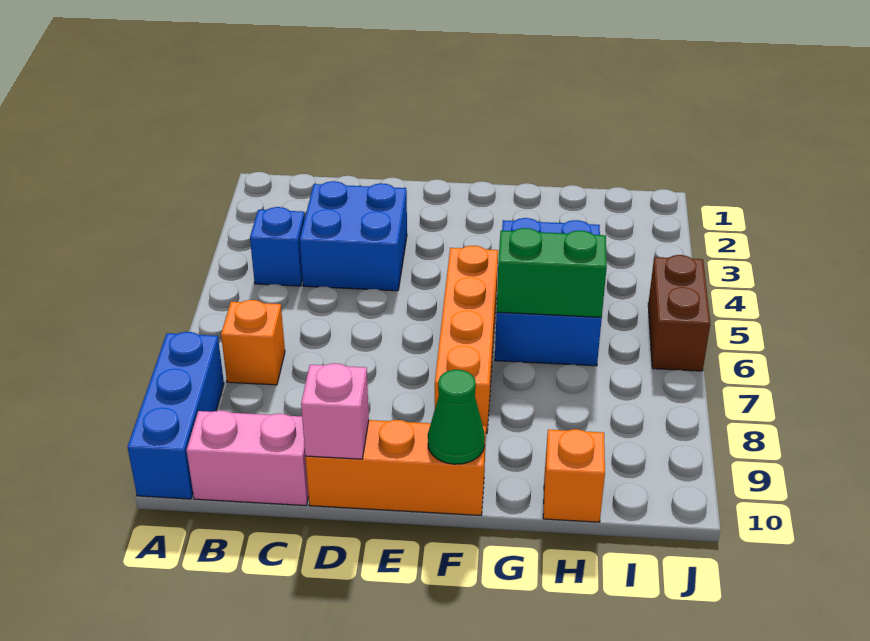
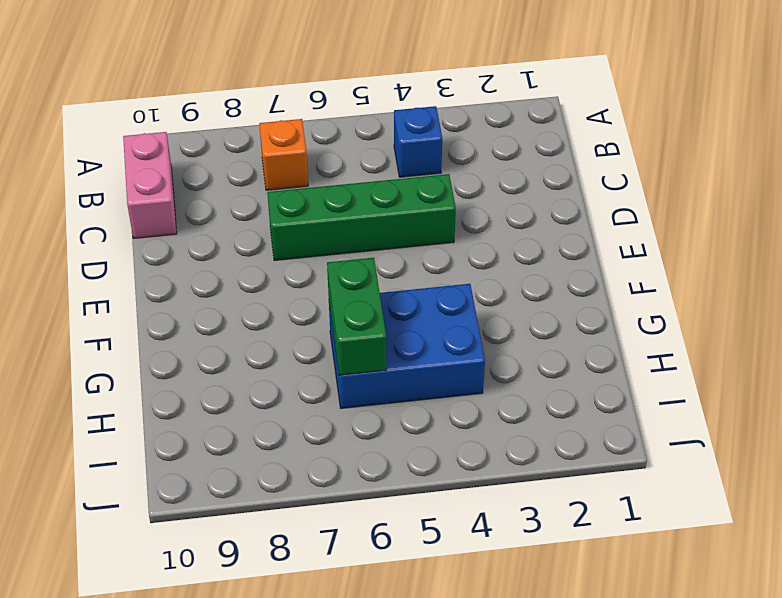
green 1x4 brick [267,174,456,261] -> blue 2x2 brick [300,181,407,291]
none -> blue 1x3 brick [128,332,224,499]
none -> orange 1x3 brick [305,420,486,515]
none -> orange 1x4 brick [435,246,498,433]

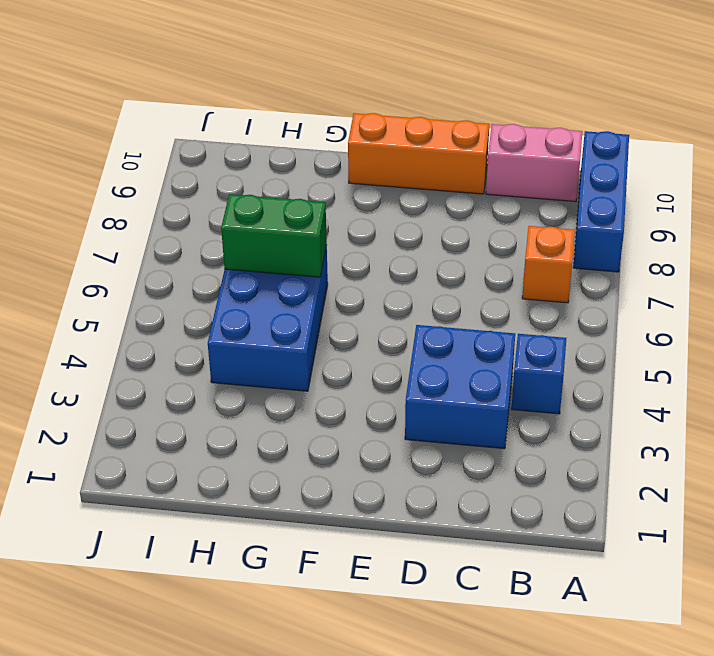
none -> orange 1x4 brick [435,246,498,433]
none -> orange 1x1 brick [543,429,605,522]
none -> brown 1x2 brick [648,255,710,371]

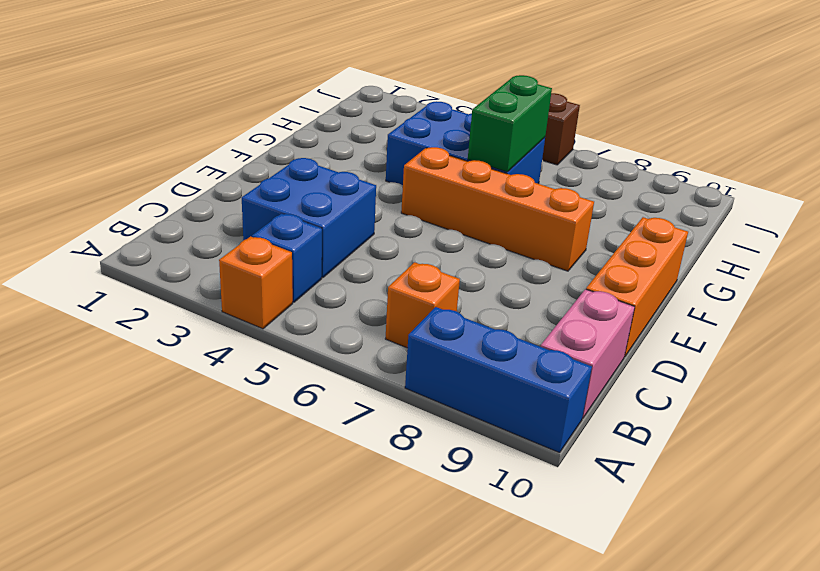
orange 1x1 brick [219,236,293,329] -> orange 1x1 brick moved to [543,429,605,522]
none -> pink 1x1 brick [301,363,369,459]
none -> green 1x1 cone [428,370,485,464]

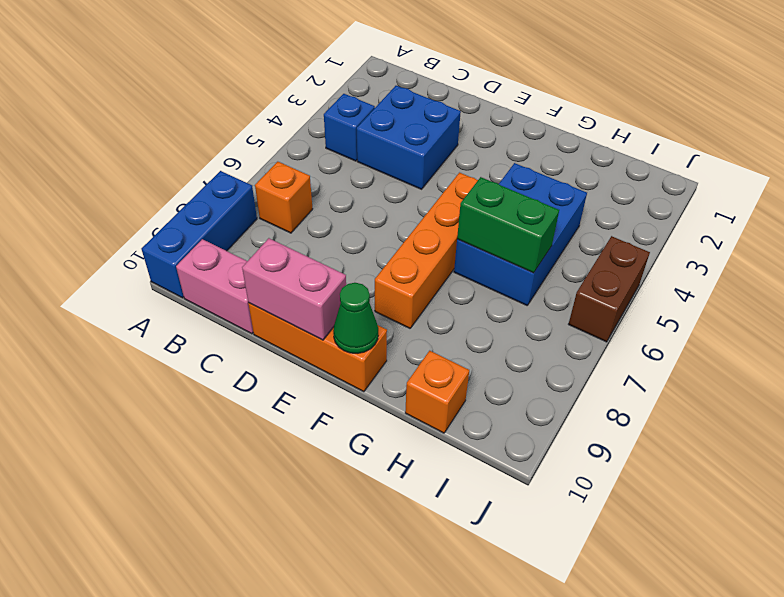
pink 1x2 brick [242,238,346,340] -> pink 1x1 brick [301,363,369,459]

